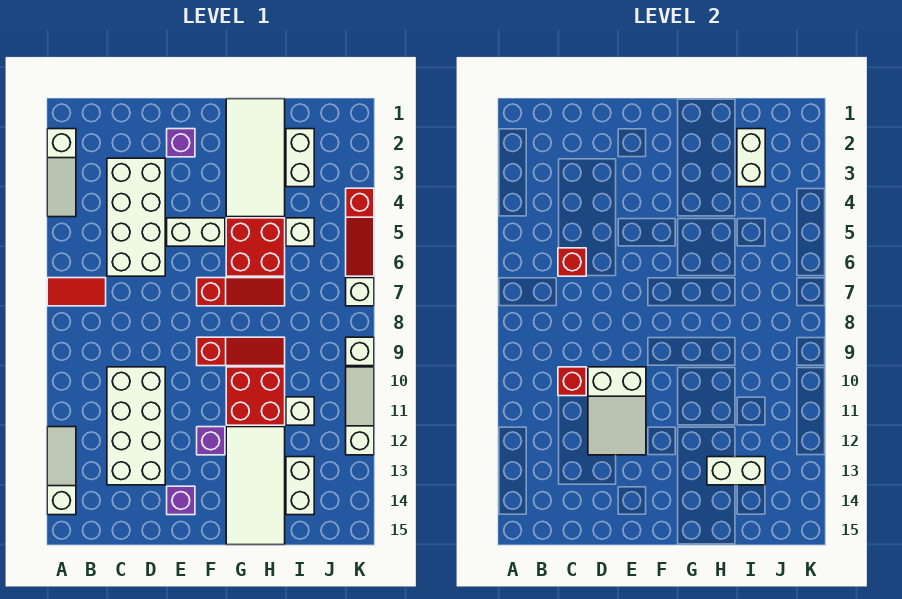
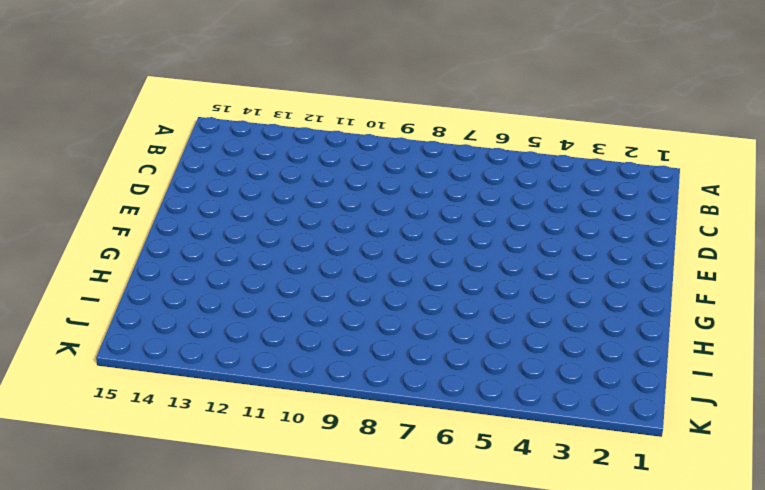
none -> white 1x3 slope [47,129,76,217]
none -> red 1x2 tile [47,278,106,306]
none -> white 1x3 slope [47,427,76,515]

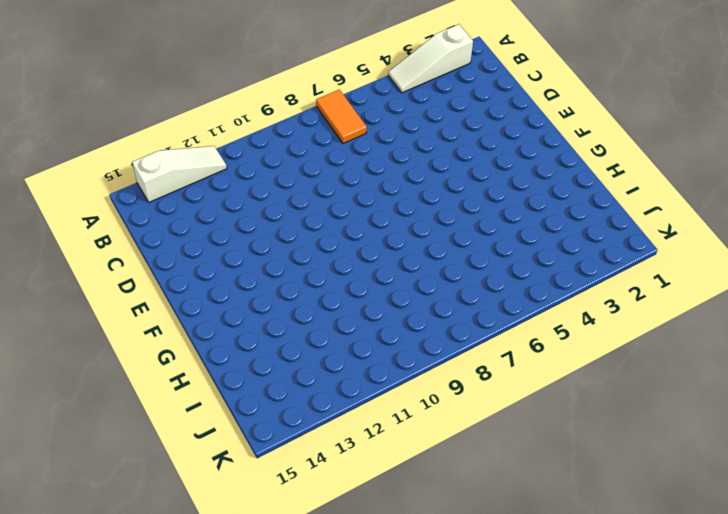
orange 1x2 tile [316,90,367,144] -> red 1x2 tile [47,278,106,306]
none -> white 2x4 brick [107,158,165,276]
none -> white 2x4 brick [107,367,165,485]
none -> purple 1x1 brick [167,129,195,157]

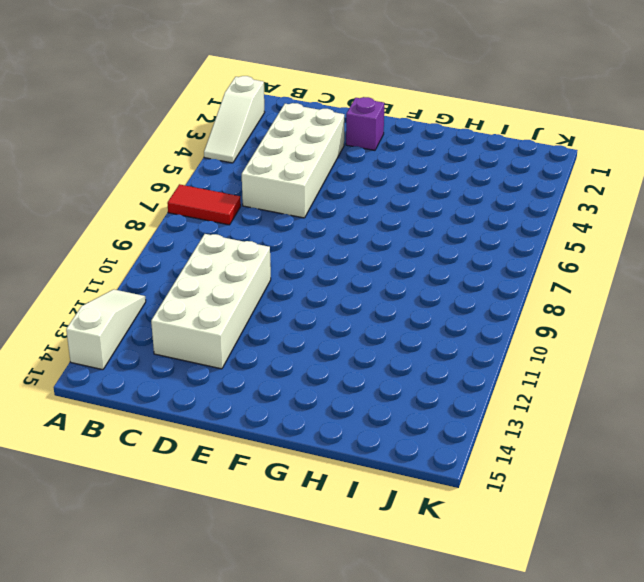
none -> white 1x2 brick [167,218,225,246]
none -> purple 1x1 brick [167,486,195,515]
none -> red 1x3 slope [197,278,285,306]

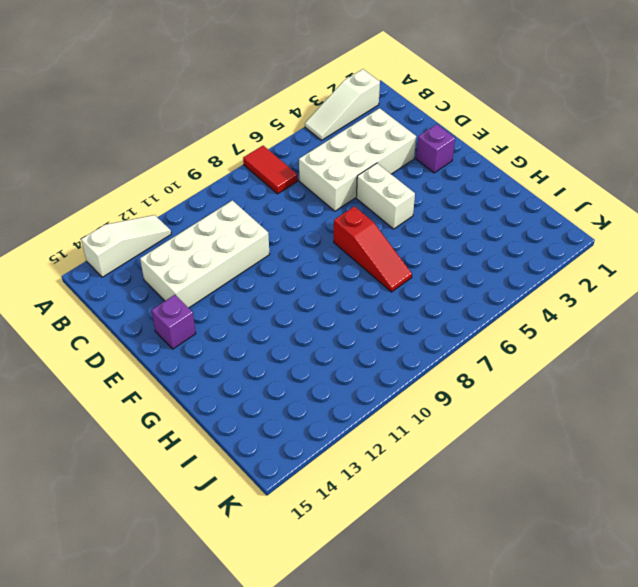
none -> red 1x3 slope [197,337,285,366]
none -> purple 1x1 brick [197,427,225,455]
none -> white 2x4 tile [226,99,285,217]

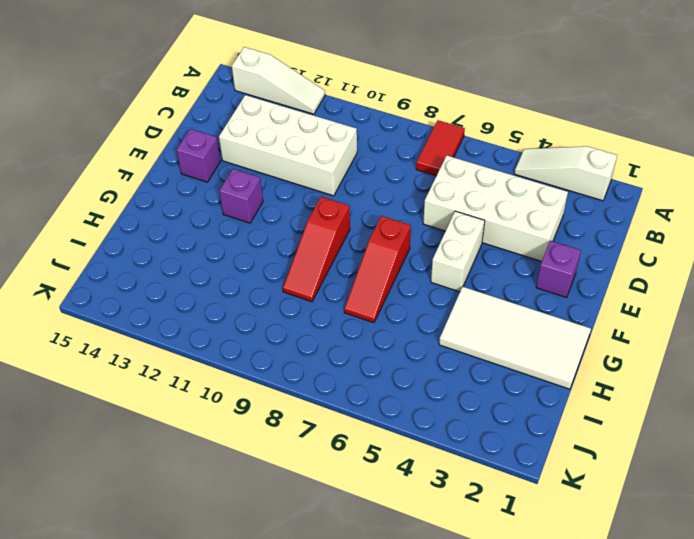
none -> red 2x2 brick [226,218,285,276]
none -> red 2x2 brick [226,367,285,425]
none -> white 2x4 tile [226,427,285,545]

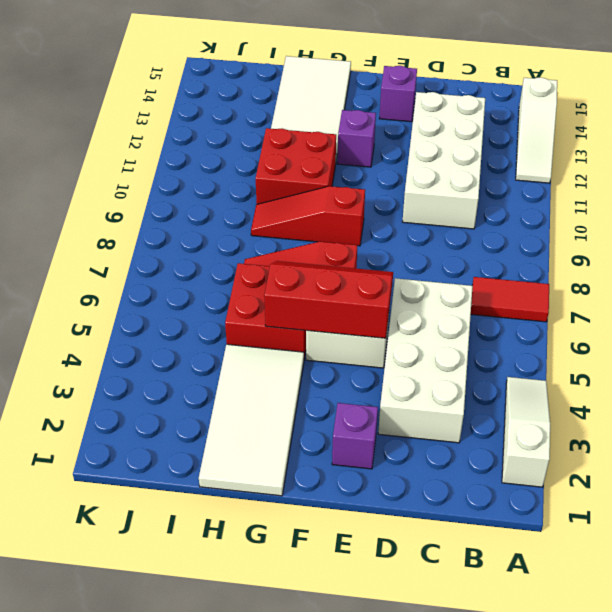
red 2x3 slope [264,261,393,338] -> none
none -> white 1x2 brick [286,129,314,187]
none -> white 1x1 brick [286,218,314,246]
none -> white 1x1 brick [286,397,314,425]

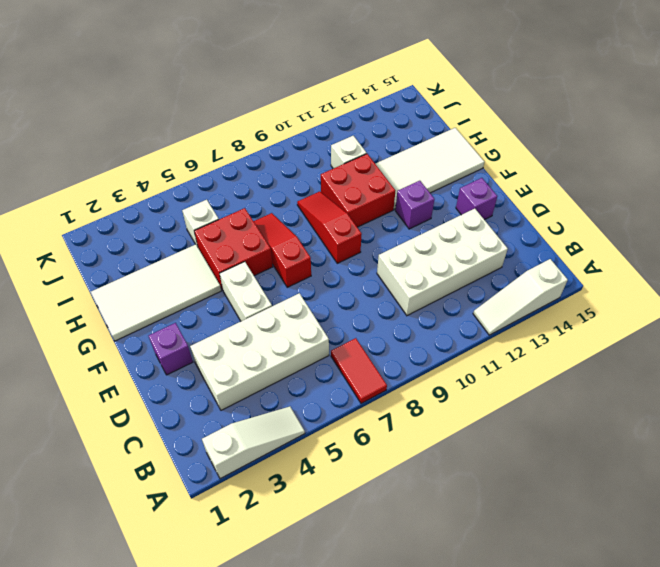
none -> white 1x2 brick [286,129,314,187]
none -> white 1x2 brick [286,457,314,515]
none -> red 1x3 slope [346,188,374,276]

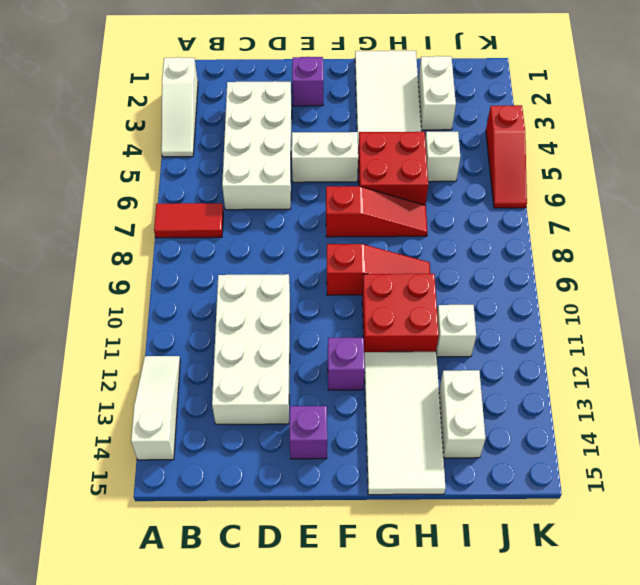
none -> white 1x1 brick [346,278,374,306]
none -> white 1x1 brick [346,337,374,366]
none -> white 1x3 slope [346,367,374,455]

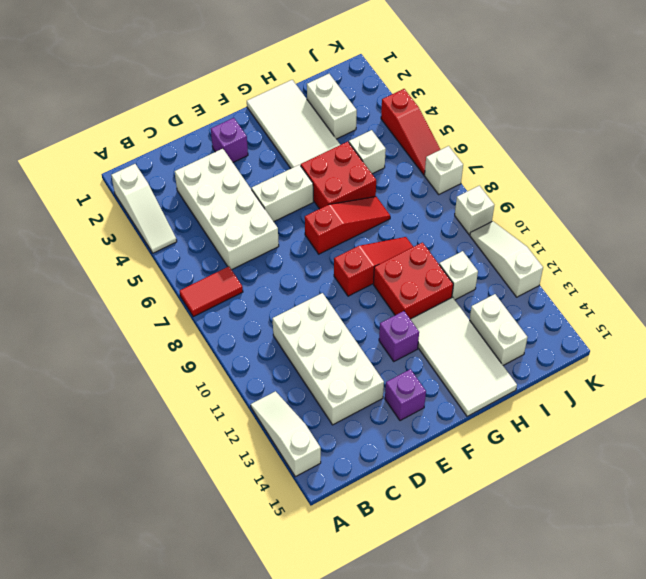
none -> red 1x1 brick [558,248,586,276]
none -> red 1x1 brick [558,367,586,396]
none -> white 2x3 slope [588,367,646,455]

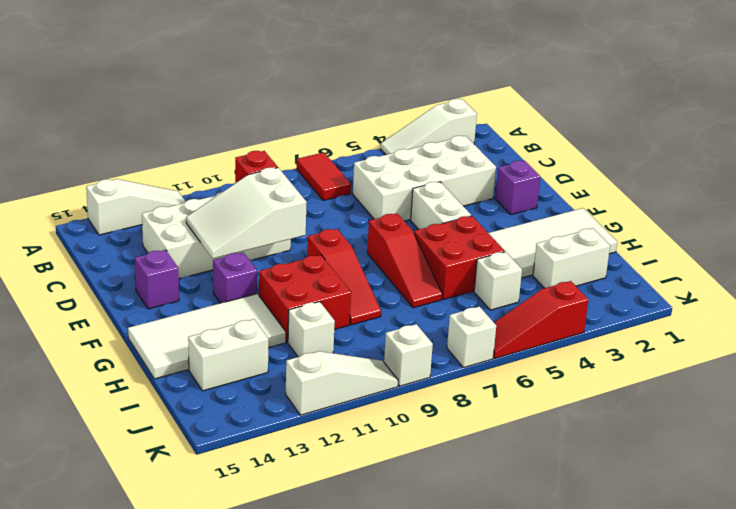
none -> red 1x1 brick [558,248,586,276]
none -> white 1x2 brick [707,457,765,485]
none -> white 1x2 brick [737,129,765,187]

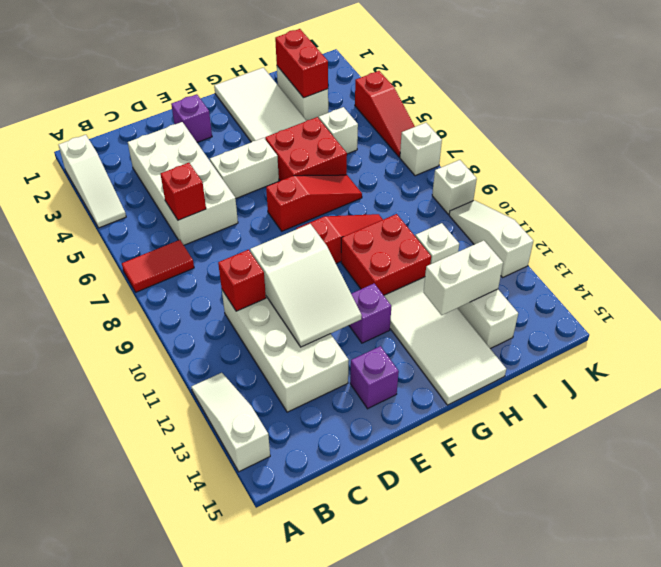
red 1x2 brick [275,29,328,98] -> white 1x2 brick [737,129,765,187]

